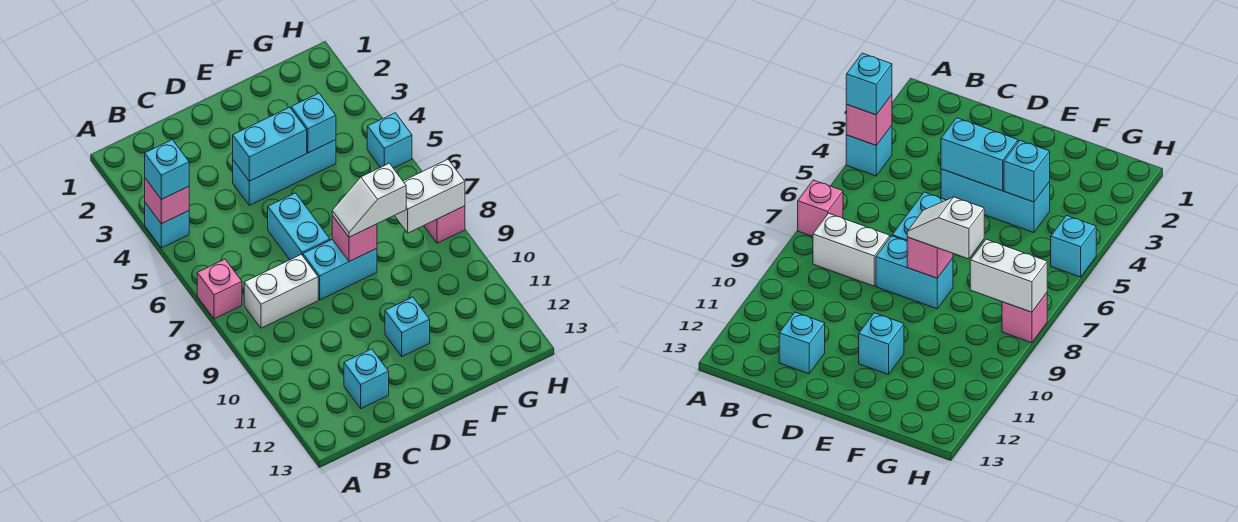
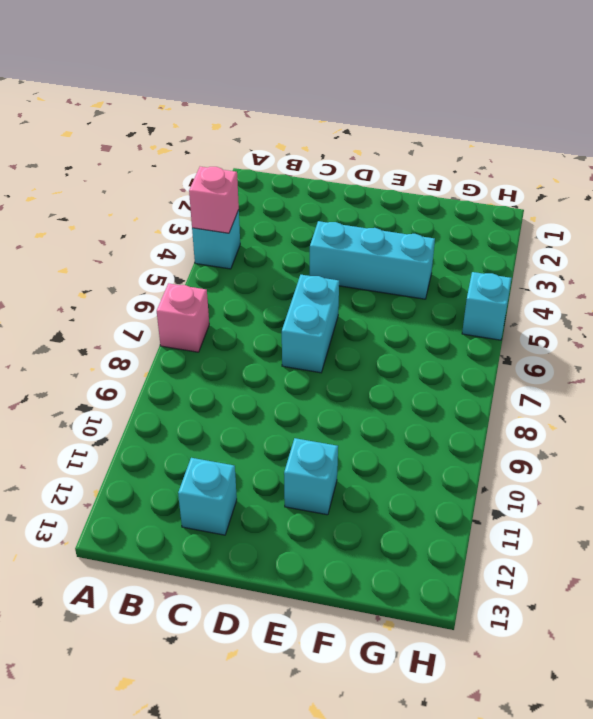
none -> white 1x2 brick [244,254,318,328]
none -> cyan 1x2 brick [303,240,377,300]
none -> pink 1x1 brick [424,206,465,243]

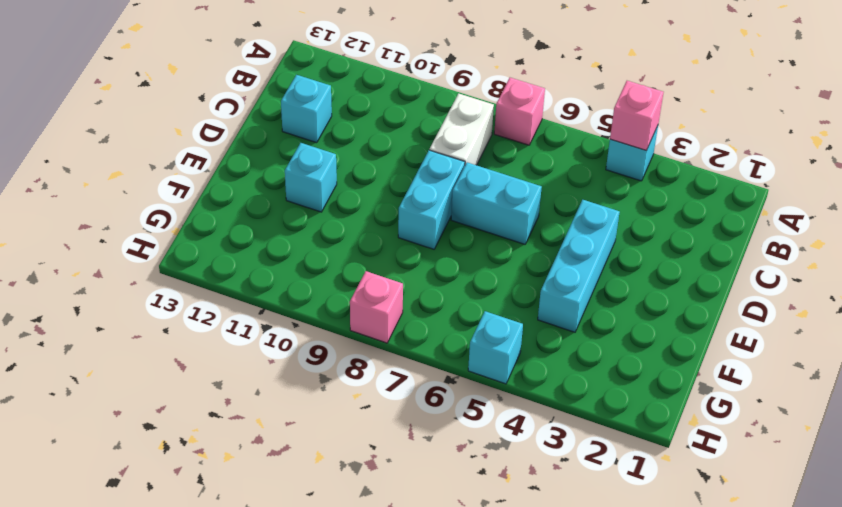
none -> cyan 1x2 brick [233,107,307,181]
none -> pink 1x1 brick [332,216,377,262]
none -> cyan 1x1 brick [291,93,336,153]

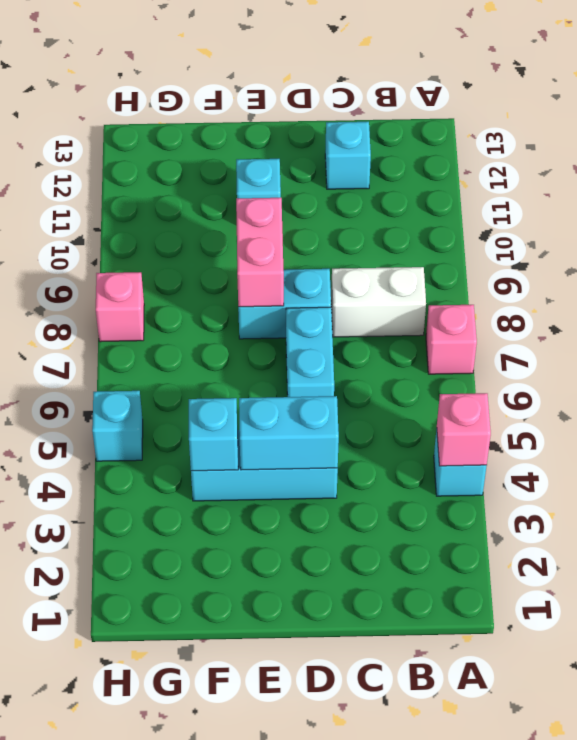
pink 1x2 brick [236,198,284,307] -> pink 1x1 brick [332,216,377,262]
none -> white 1x2 brick [395,159,465,233]
none -> cyan 1x1 brick [145,140,189,199]
none -> white 1x2 slope [332,163,406,237]

